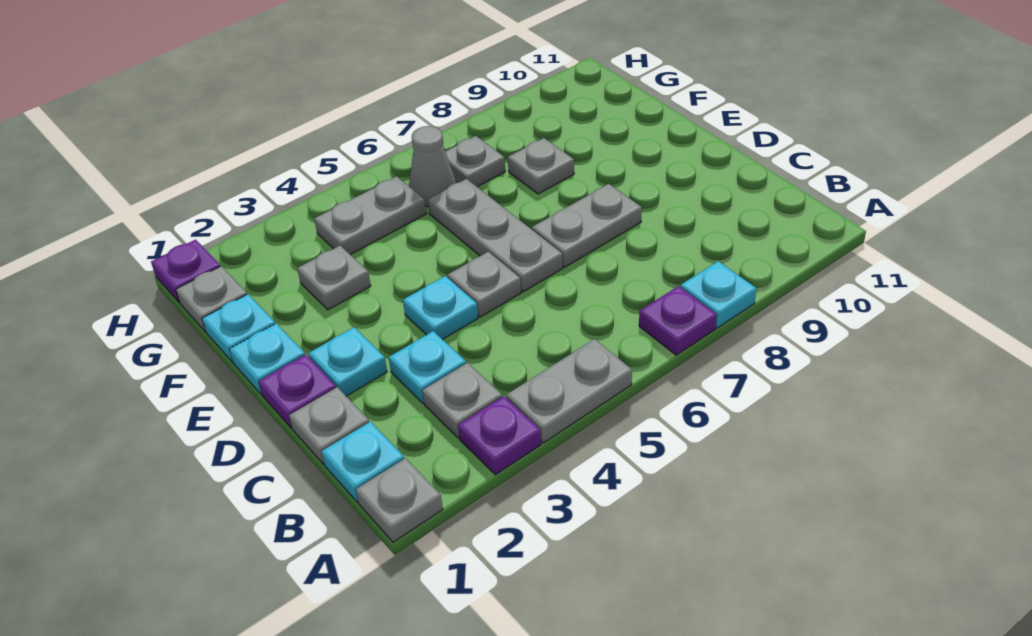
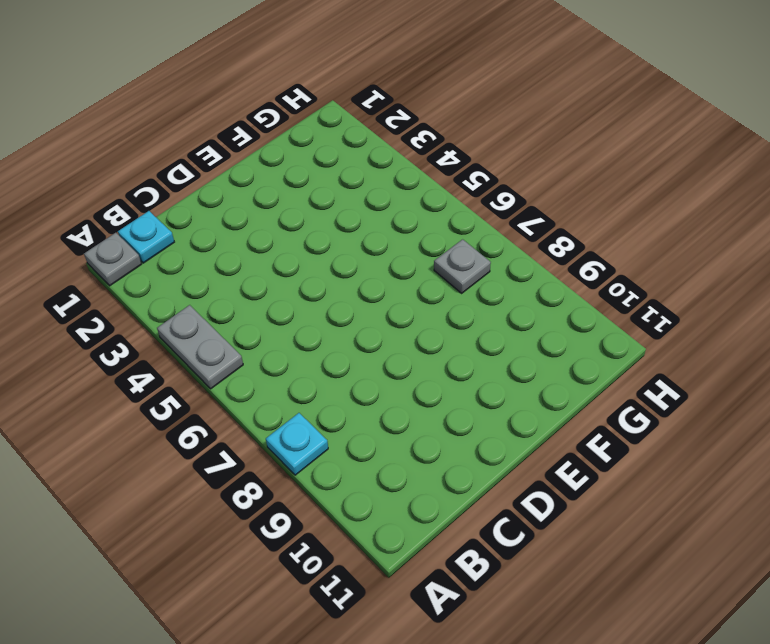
none -> purple 1x1 plate [458,396,541,475]
none -> purple 1x1 plate [639,286,717,355]
none -> grey 1x1 plate [422,363,502,438]

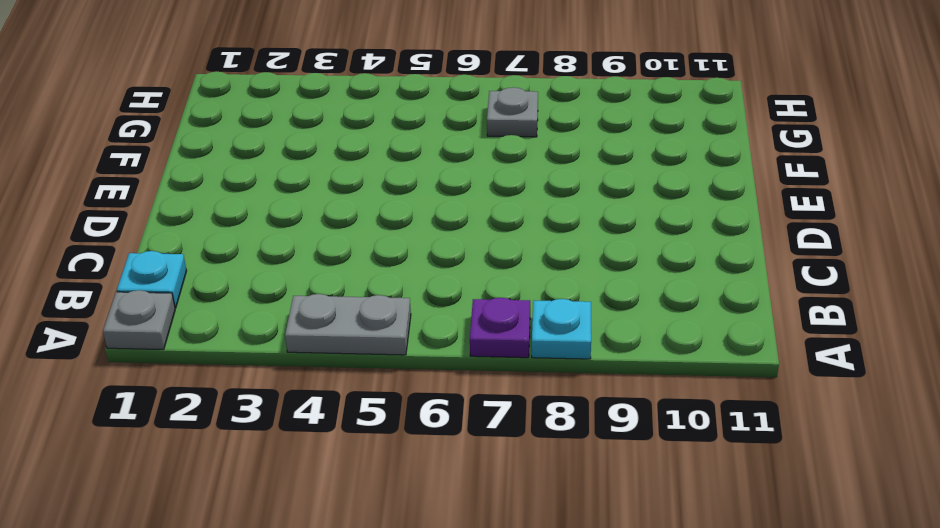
none -> purple 1x1 plate [458,396,541,475]
none -> grey 1x1 plate [422,363,502,438]
none -> grey 1x1 plate [289,387,369,464]

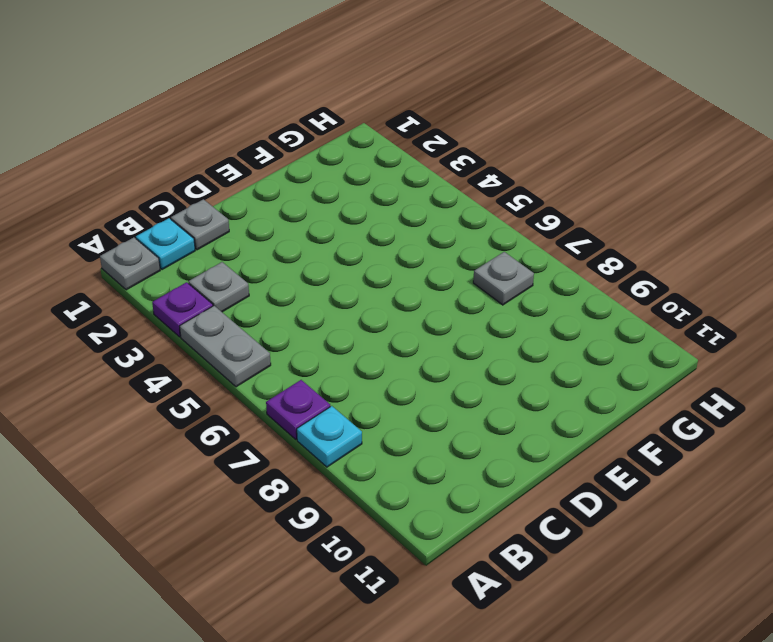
none -> cyan 1x1 plate [389,331,466,403]
none -> purple 1x1 plate [258,355,336,428]
none -> cyan 1x1 plate [308,327,387,396]

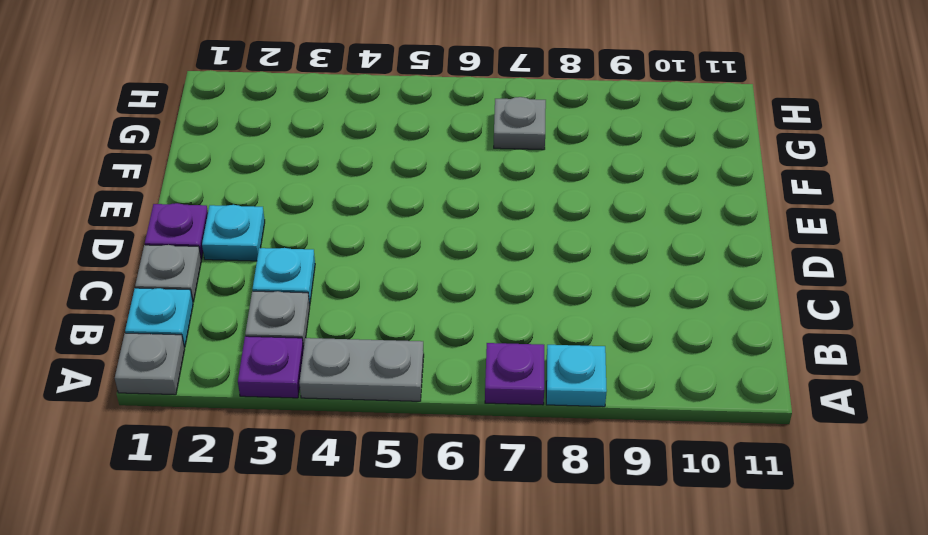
none -> cyan 1x1 plate [403,276,478,340]
none -> grey 1x1 plate [447,252,521,317]
none -> grey 1x3 plate [428,179,563,292]

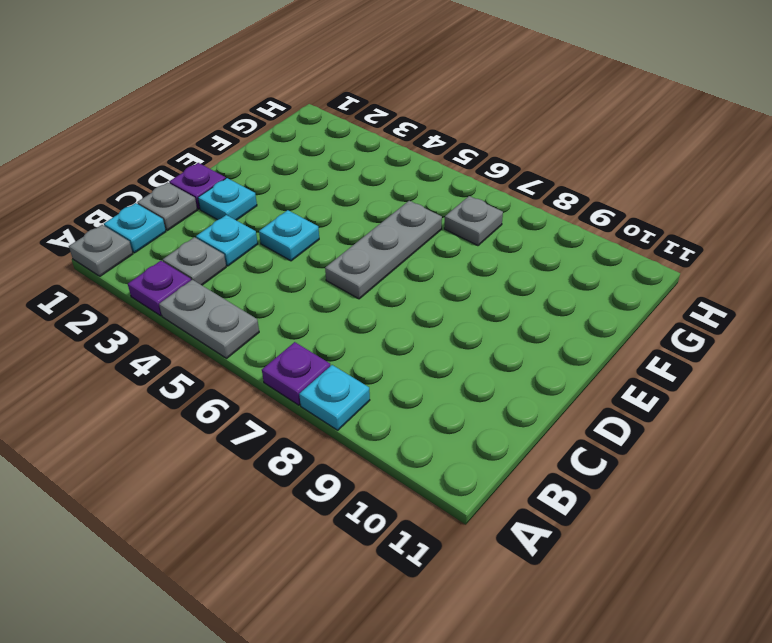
none -> grey 1x1 plate [447,252,521,317]
none -> grey 1x2 plate [532,184,642,267]
none -> cyan 1x1 plate [230,324,305,395]

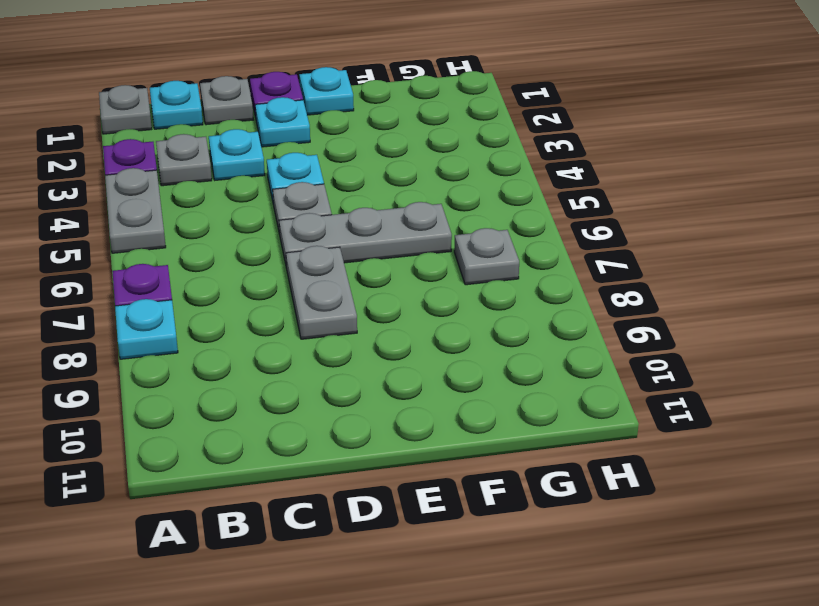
none -> cyan 1x1 plate [202,294,275,362]
none -> grey 1x1 plate [297,246,371,310]
none -> grey 1x1 plate [508,138,574,194]

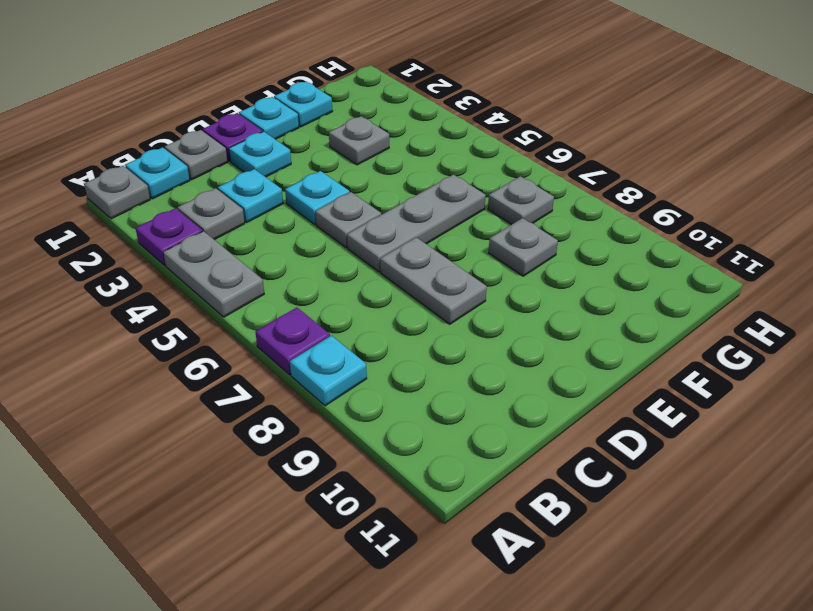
none -> grey 1x1 plate [176,266,247,332]
none -> grey 1x2 plate [314,176,426,255]
none -> grey 1x1 cone [409,126,456,206]

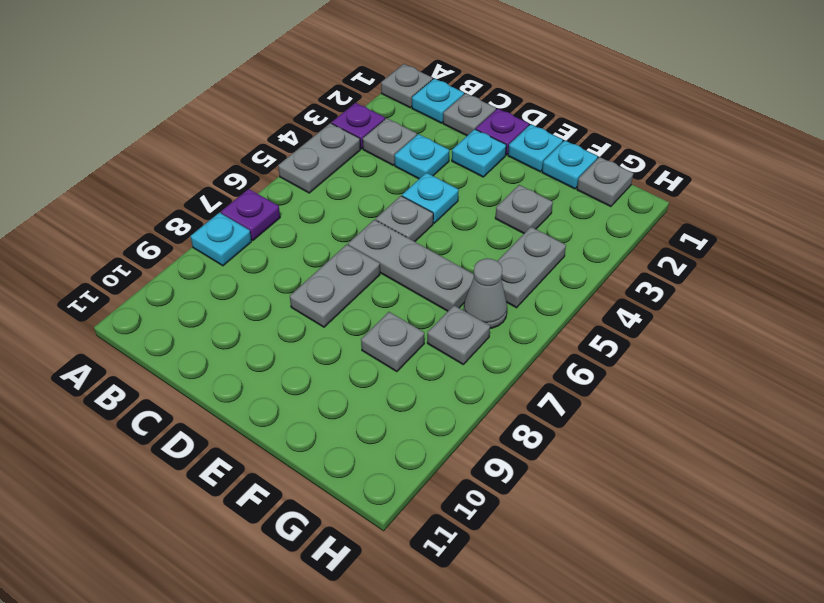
none -> purple 1x1 plate [151,240,220,303]

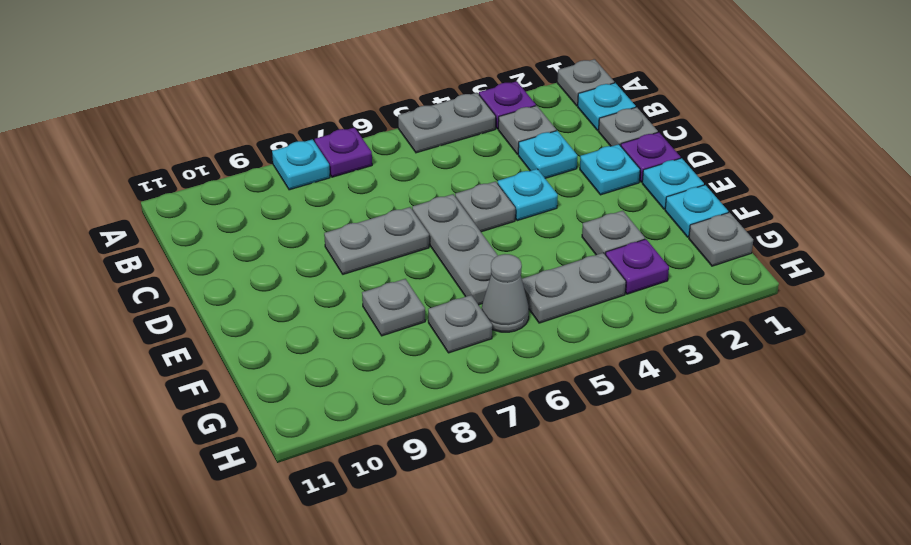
purple 1x1 plate [605,239,669,294] -> purple 1x1 plate moved to [151,240,220,303]

